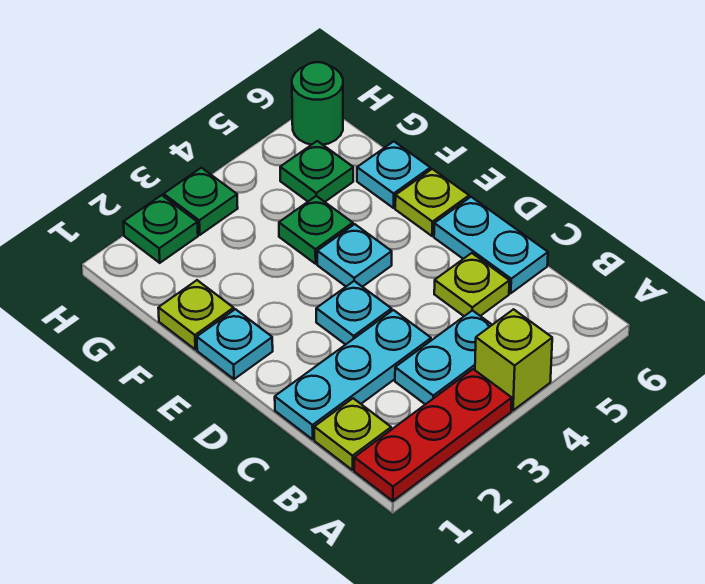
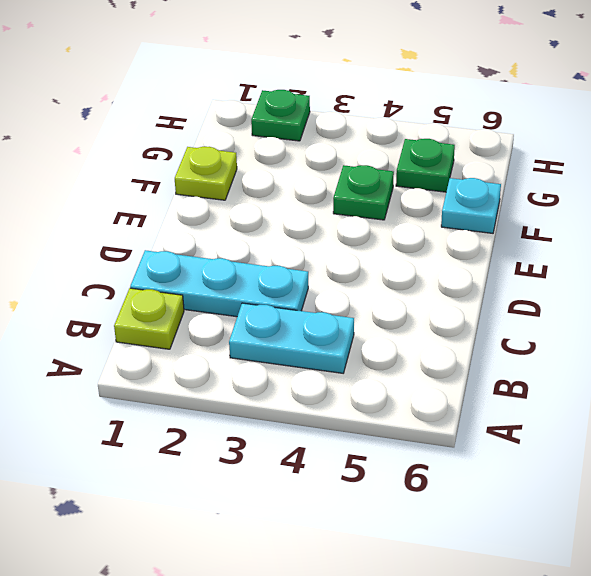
none -> red 1x3 plate [354,369,512,501]
none -> lime 1x1 brick [475,309,552,410]
none -> lime 1x1 plate [434,253,509,316]

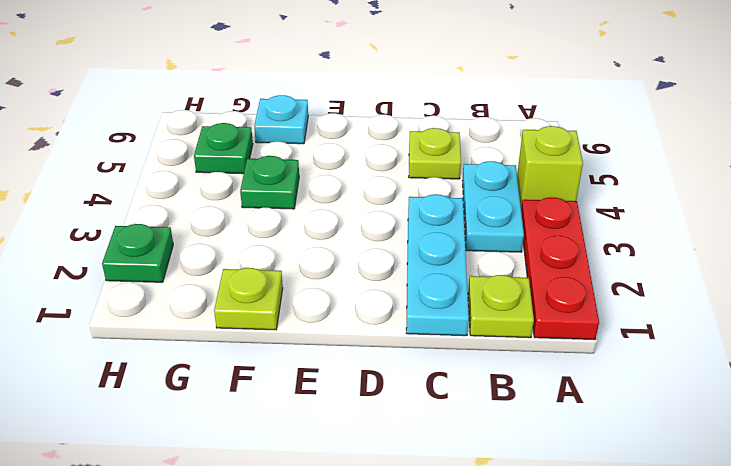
none -> cyan 1x2 plate [434,197,548,293]
none -> cyan 1x1 plate [316,281,392,345]
none -> cyan 1x1 plate [197,309,273,379]

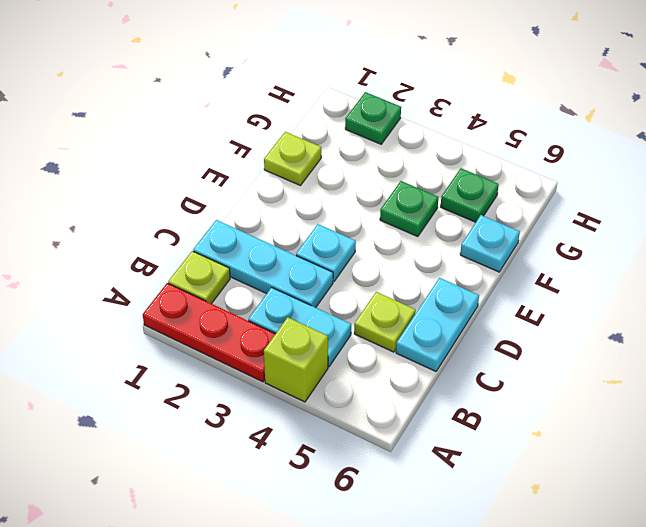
none -> cyan 1x1 plate [197,309,273,379]
none -> cyan 1x1 plate [317,224,392,287]
none -> lime 1x1 plate [395,169,469,236]

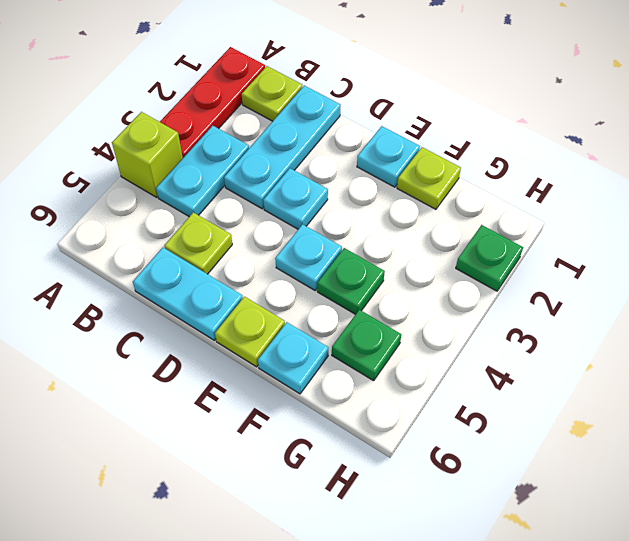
none -> green 1x1 plate [164,168,238,235]
none -> green 1x1 round brick [292,62,343,145]

